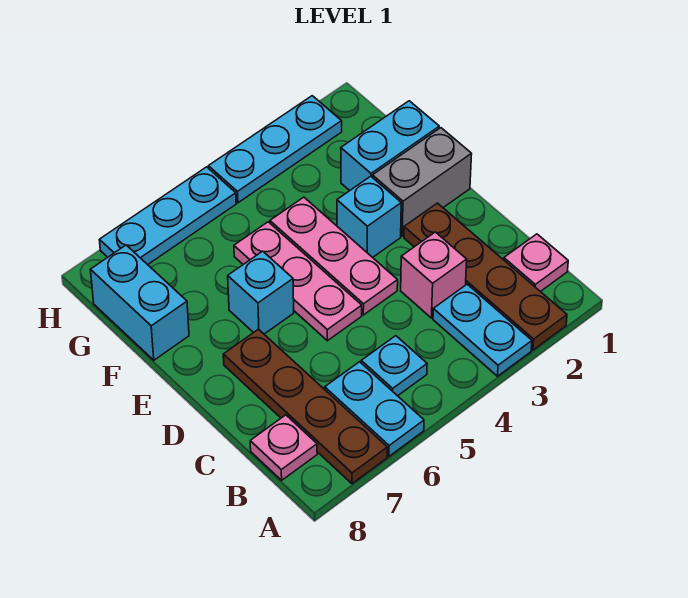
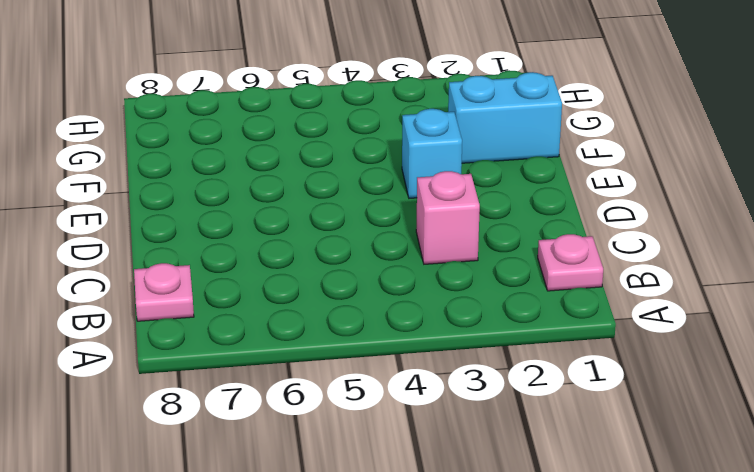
none -> brown 1x4 plate [404,203,567,350]
none -> cyan 1x2 plate [433,284,532,376]
none -> cyan 1x2 plate [325,362,424,456]

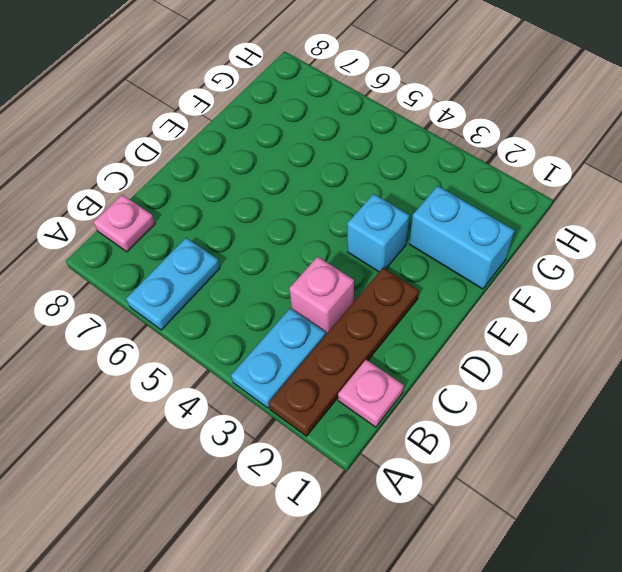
none -> brown 1x4 plate [223,329,387,484]
none -> cyan 1x1 plate [361,336,427,396]
none -> pink 1x3 plate [270,197,398,315]

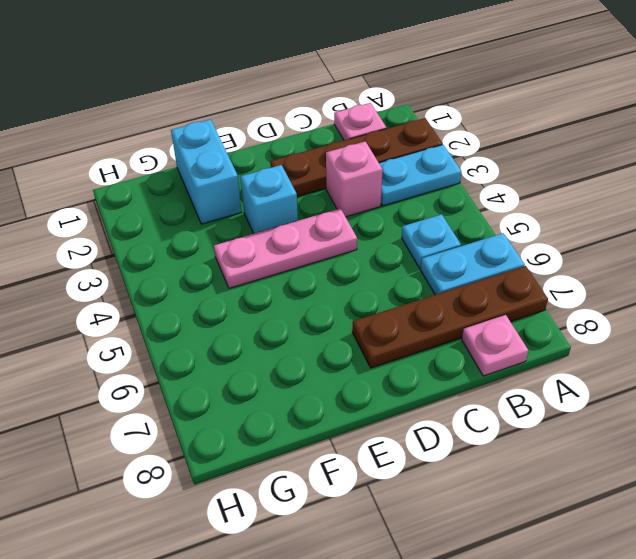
none -> pink 1x3 plate [234,222,362,341]
none -> grey 1x2 brick [373,128,472,236]
none -> cyan 1x1 brick [228,251,294,334]

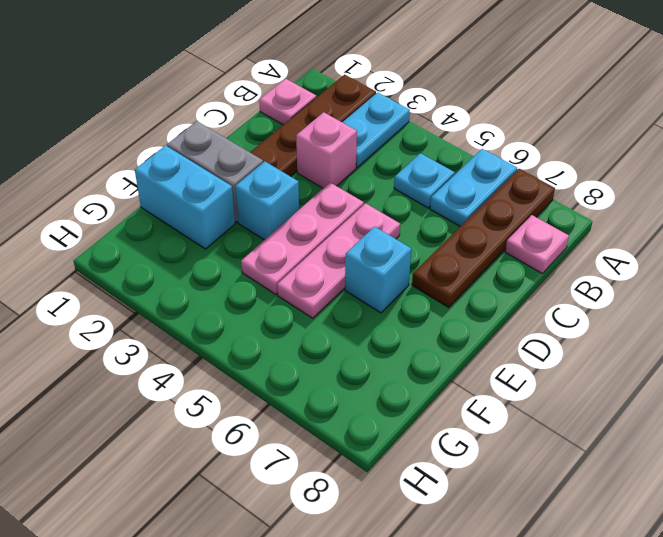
none -> cyan 1x2 brick [90,245,189,360]
none -> cyan 1x3 plate [208,96,342,203]
none -> cyan 1x3 plate [100,167,236,265]

